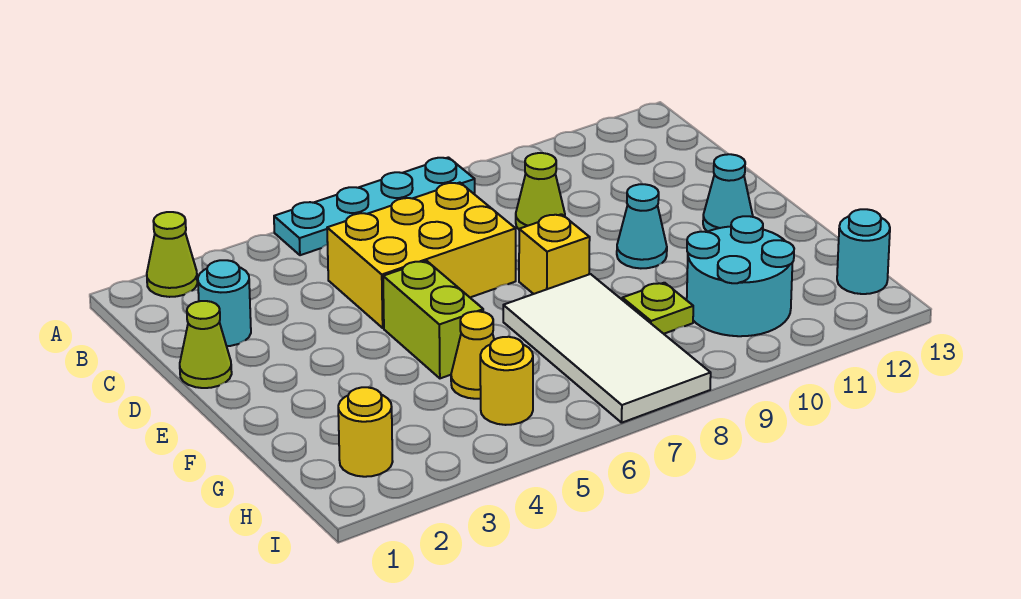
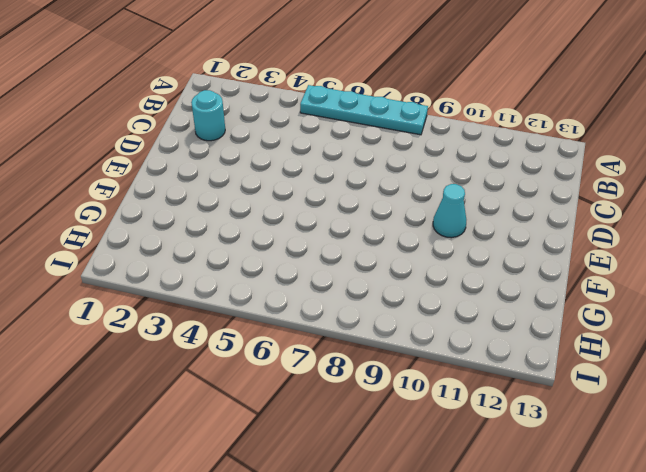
none -> lime 1x1 cone [147,212,197,297]
none -> yellow 2x3 brick [327,183,516,328]
none -> lime 1x1 cone [516,153,565,229]

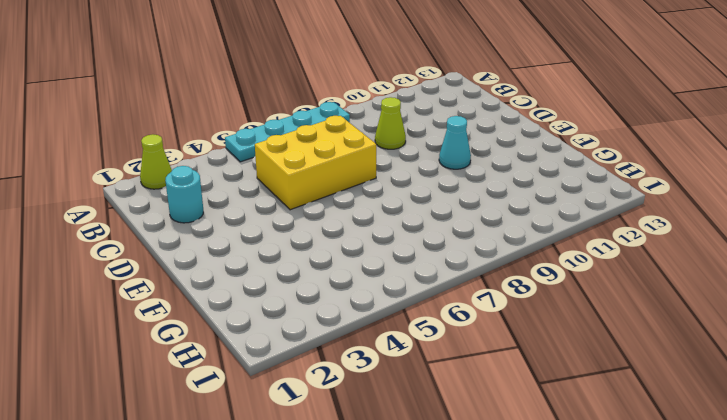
none -> lime 1x1 cone [180,301,232,388]
none -> lime 1x2 brick [383,261,483,378]
none -> yellow 1x1 brick [519,214,590,294]

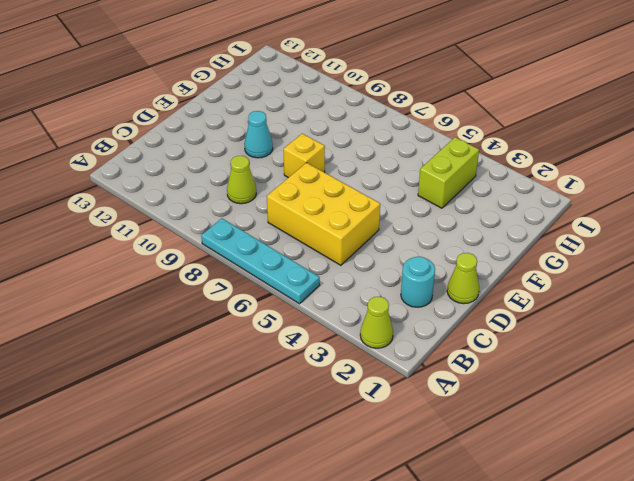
lime 1x2 brick [418,137,479,208] -> lime 1x2 brick moved to [383,261,483,378]
none -> cyan 1x1 cone [703,154,753,232]
none -> white 2x4 tile [503,274,711,423]
none -> yellow 1x1 cone [451,311,494,399]

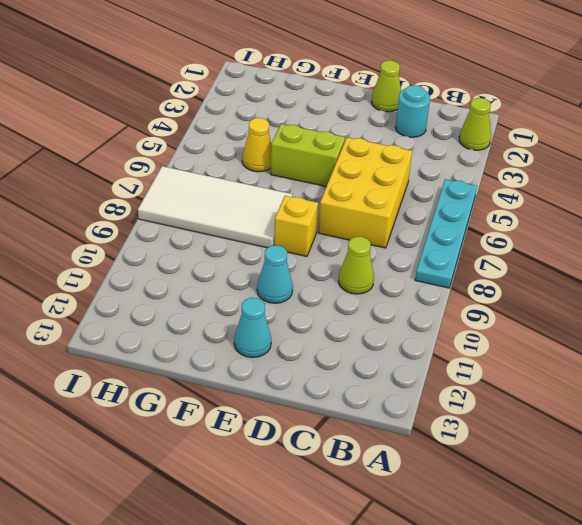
none -> lime 1x1 plate [622,283,693,334]
none -> cyan 2x2 round brick [687,216,794,336]
none -> yellow 1x1 round brick [338,387,393,477]

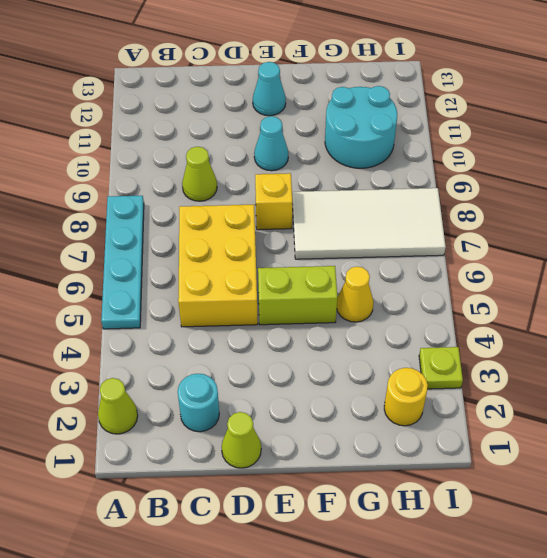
lime 1x1 plate [419,347,463,389] -> lime 1x1 plate moved to [622,283,693,334]
none -> yellow 1x1 round brick [480,337,533,425]
none -> cyan 1x1 round brick [837,209,890,294]

